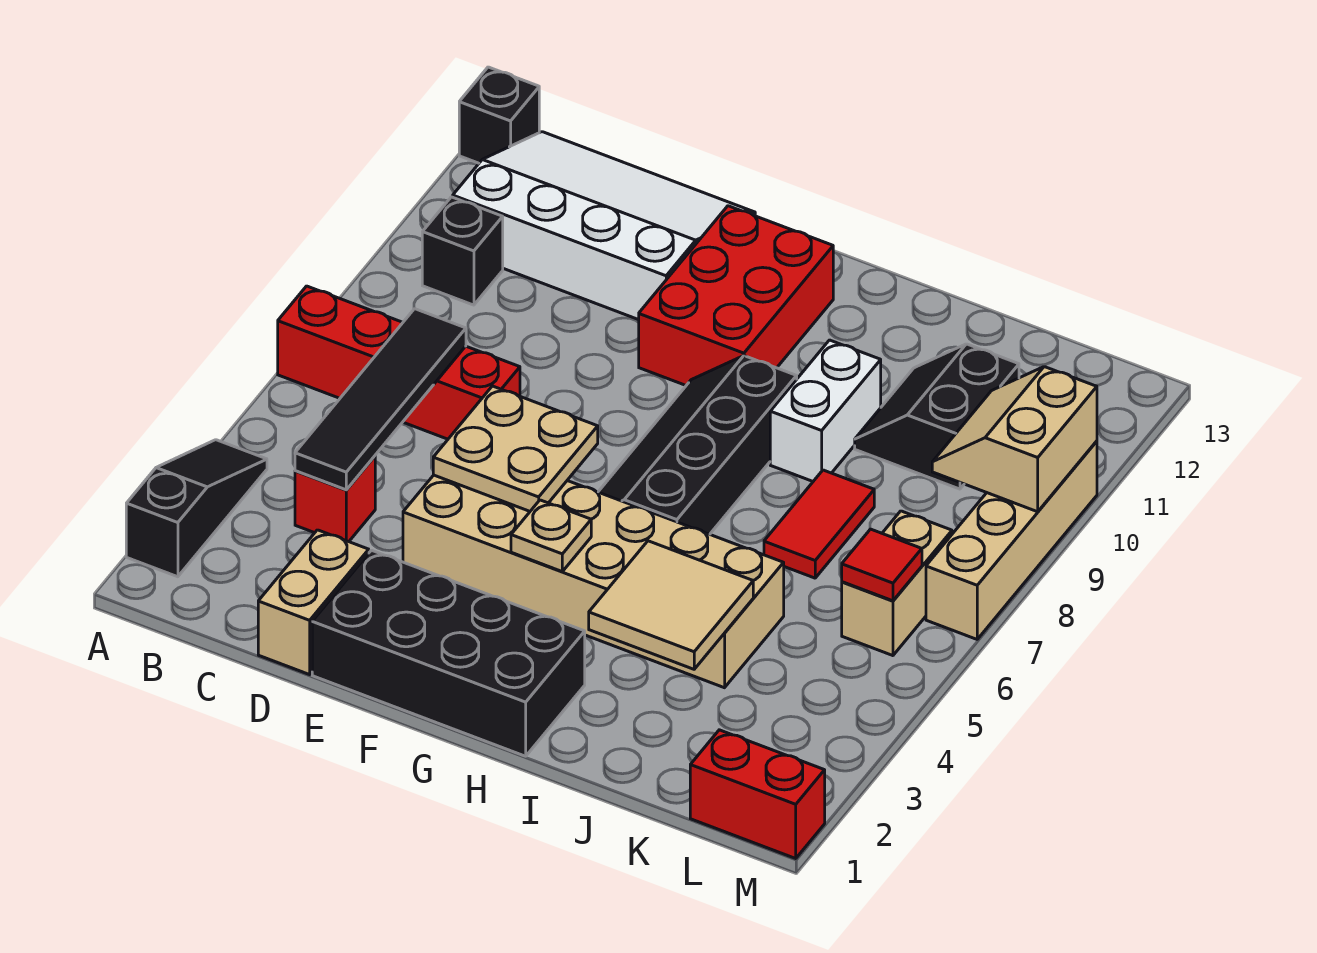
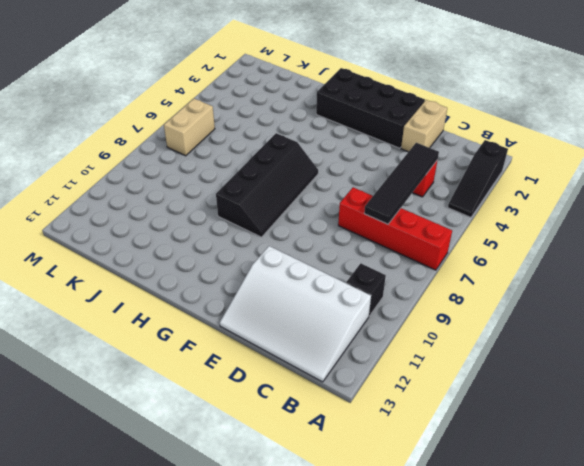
none -> black 1x1 brick [459,67,539,163]
none -> tan 2x6 brick [403,475,784,688]
none -> red 2x3 brick [639,206,833,385]

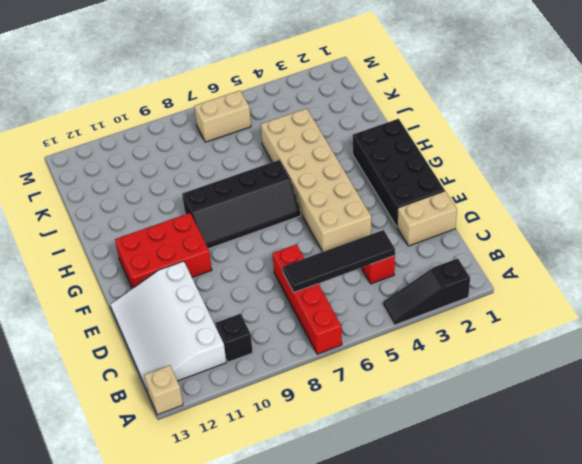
tan 1x1 brick [144,365,183,415] -> black 1x1 brick [459,67,539,163]
none -> white 1x2 brick [770,340,881,481]
none -> red 1x2 tile [764,470,874,578]
none -> black 2x2 slope [855,344,1019,489]

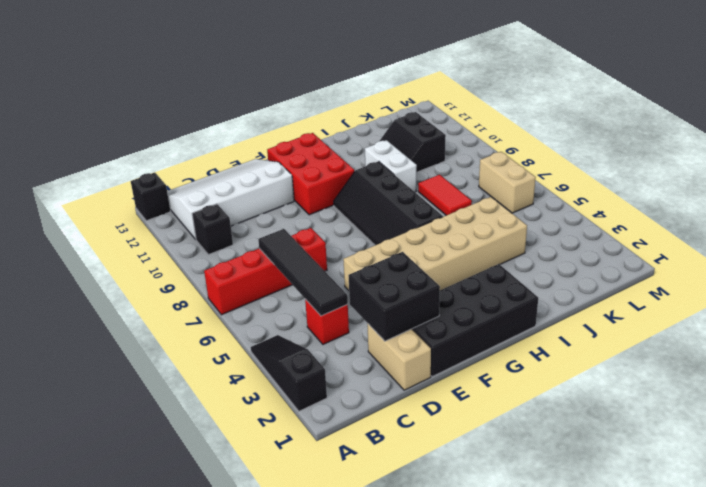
black 2x2 brick [348,252,440,341] -> none
none -> red 1x2 brick [690,730,825,858]
none -> tan 1x4 brick [926,441,1097,639]
none -> tan 2x2 plate [433,386,598,511]

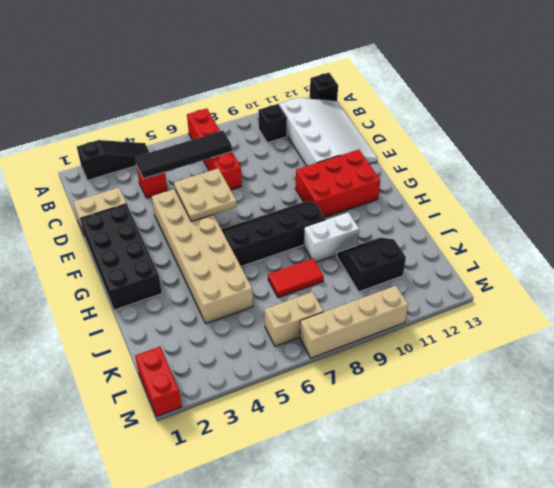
none -> tan 1x1 plate [511,500,591,571]
none -> tan 2x2 tile [589,541,753,669]
none -> red 1x1 tile [842,529,922,601]

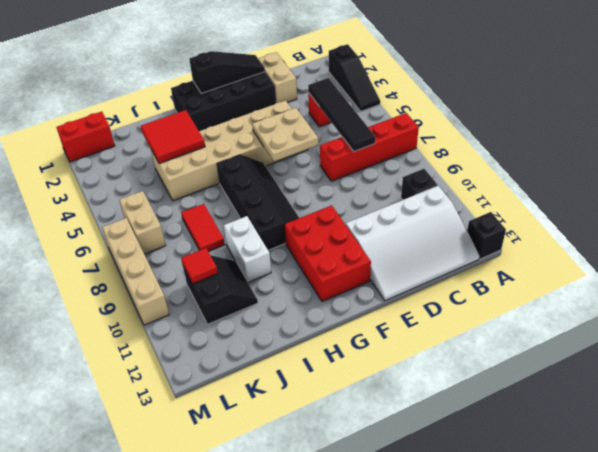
black 1x3 slope [189,51,265,93] -> none
red 2x2 tile [141,110,205,163] -> tan 2x2 tile [589,541,753,669]
red 1x1 tile [181,248,218,284] -> red 1x1 tile moved to [842,529,922,601]
none -> tan 1x1 plate [511,500,591,571]
none -> tan 2x2 slope [932,367,1097,512]

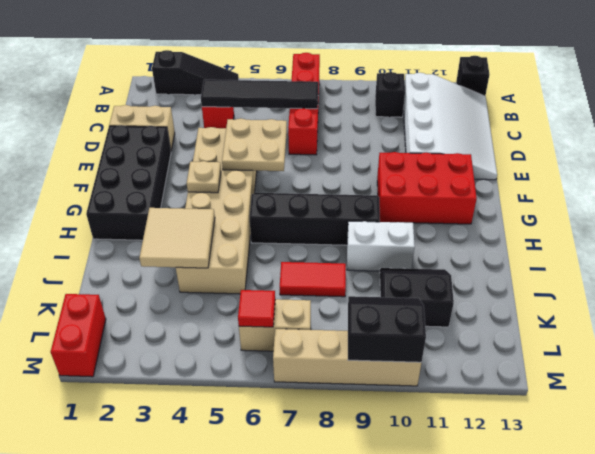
black 2x2 slope [348,296,426,362] -> tan 2x2 slope [932,367,1097,512]

